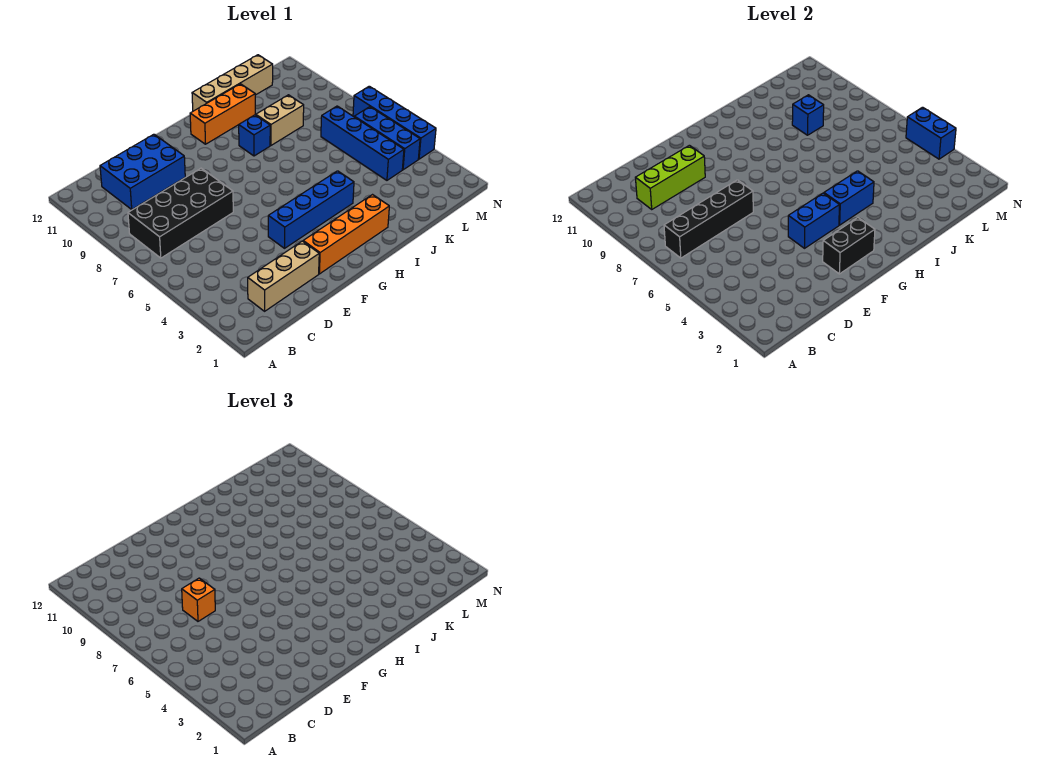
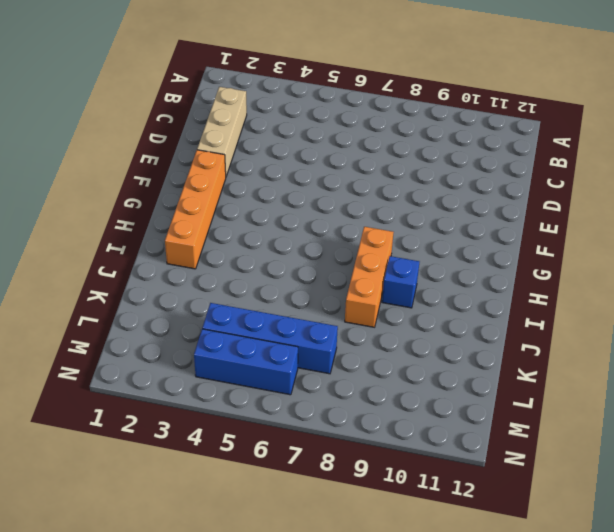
orange 1x3 brick [345,227,394,327] -> orange 1x3 brick moved to [190,84,255,144]
none -> black 2x4 brick [128,168,233,258]
none -> blue 2x3 brick [100,134,185,209]
none -> blue 1x4 brick [268,171,354,248]

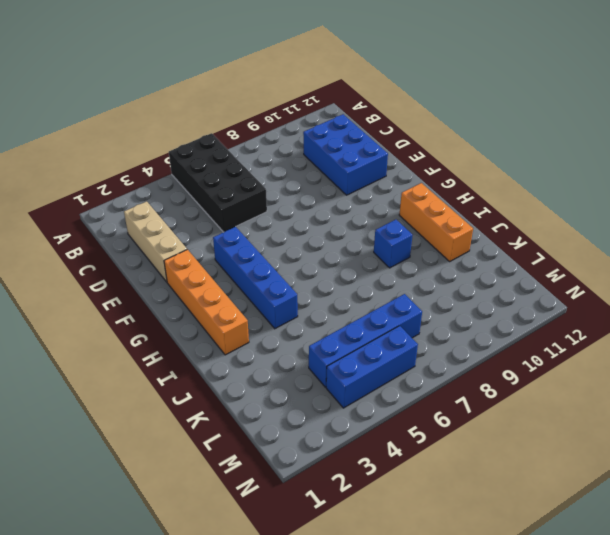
black 2x4 brick [169,133,267,232] -> black 2x4 brick moved to [128,168,233,258]
none -> tan 1x4 brick [192,55,273,111]
none -> tan 1x2 brick [256,95,304,145]
none -> blue 1x4 brick [353,86,436,159]

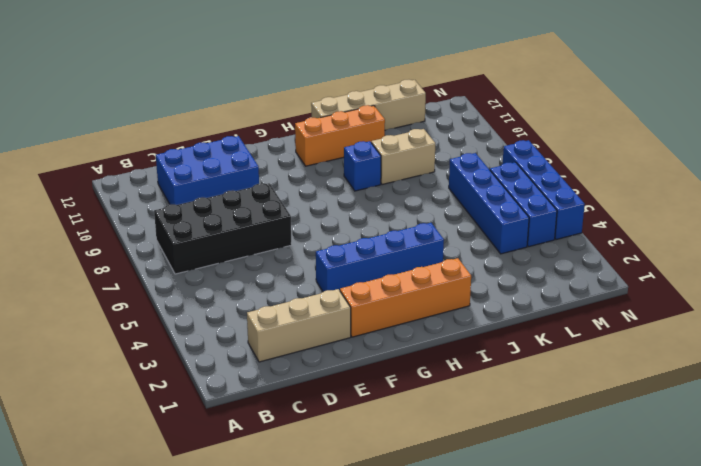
none -> black 1x4 brick [664,180,753,258]
none -> lime 1x3 brick [635,145,705,209]
none -> black 1x2 brick [823,218,875,274]

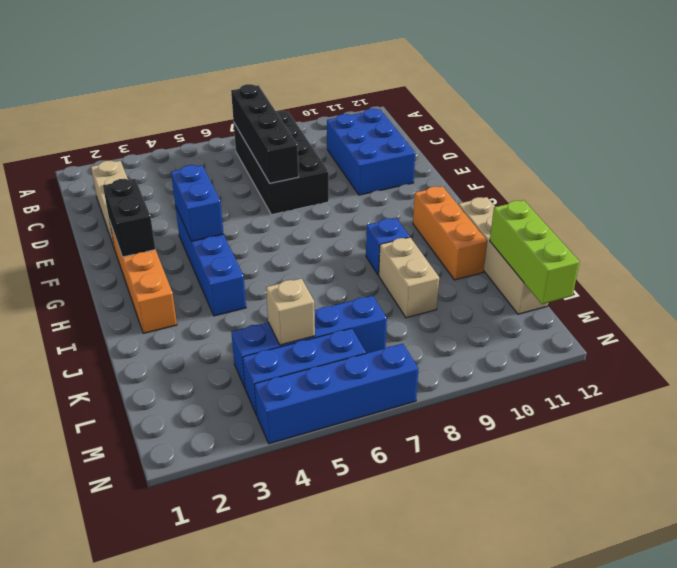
lime 1x3 brick [490,200,579,304] -> lime 1x3 brick moved to [635,145,705,209]
tan 1x1 brick [266,278,315,345] -> none
none -> blue 1x2 brick [824,171,874,225]
none -> blue 1x1 brick [792,95,824,135]
none -> blue 1x2 brick [906,107,956,159]

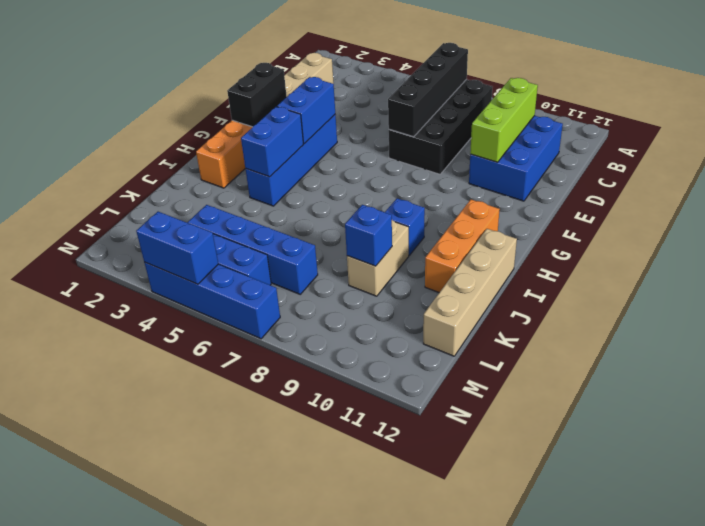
none -> orange 1x1 brick [182,578,215,621]

